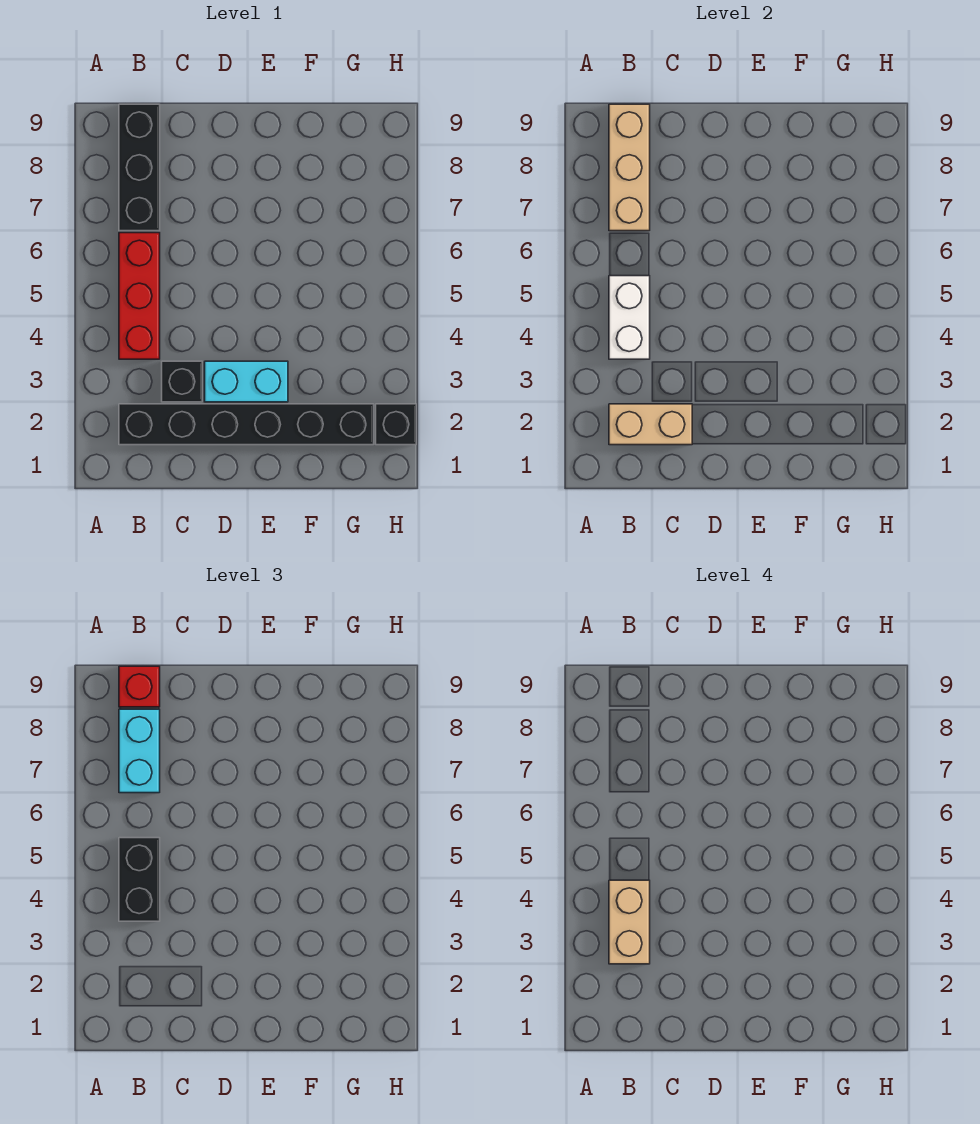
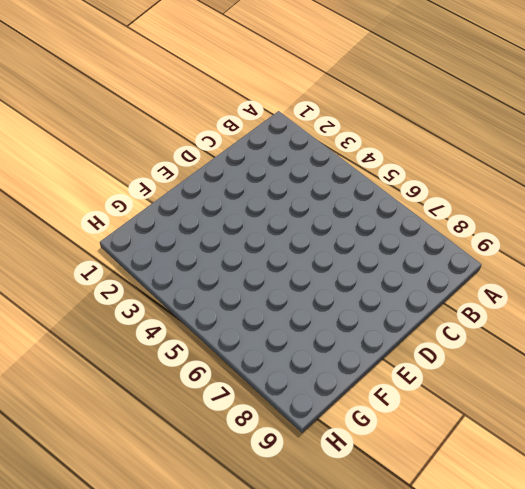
none -> black 1x6 brick [119,404,374,445]
none -> red 1x3 brick [119,233,160,359]
none -> black 1x3 brick [119,104,160,231]

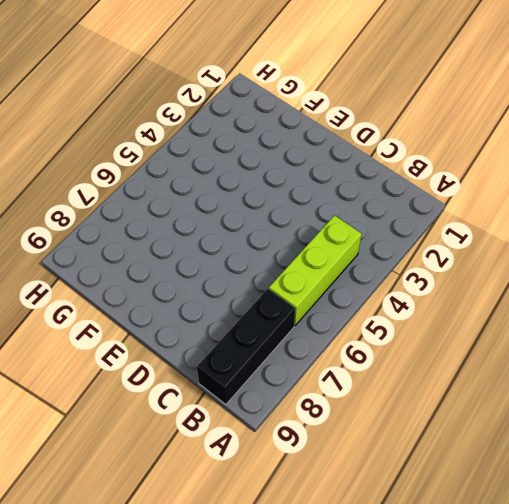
lime 1x3 brick [269,215,362,325] -> red 1x3 brick [119,233,160,359]
none -> black 1x6 brick [119,404,374,445]
none -> black 1x1 brick [162,361,202,402]
none -> cyan 1x2 brick [205,361,288,402]

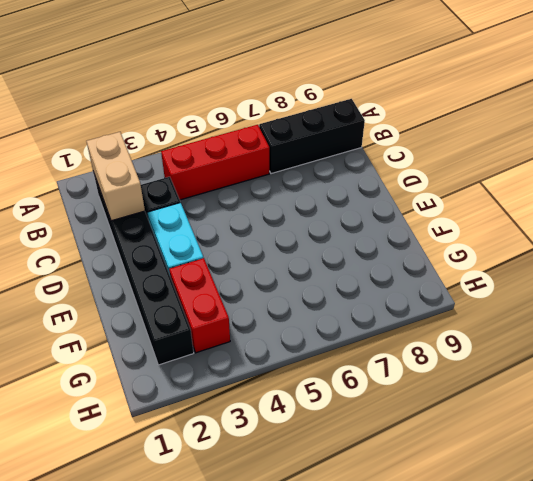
red 1x2 brick [169,258,230,353] -> none
none -> black 1x1 brick [376,404,416,445]
none -> white 1x2 brick [609,276,650,359]
none -> tan 1x3 brick [609,104,650,231]

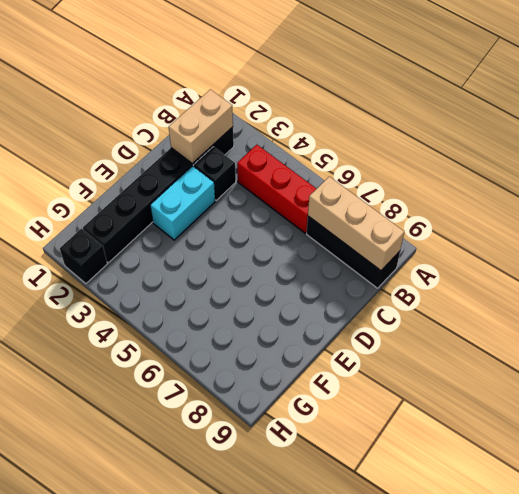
none -> white 1x2 brick [609,276,650,359]
none -> black 1x2 brick [119,838,160,921]
none -> cyan 1x2 brick [119,709,160,793]

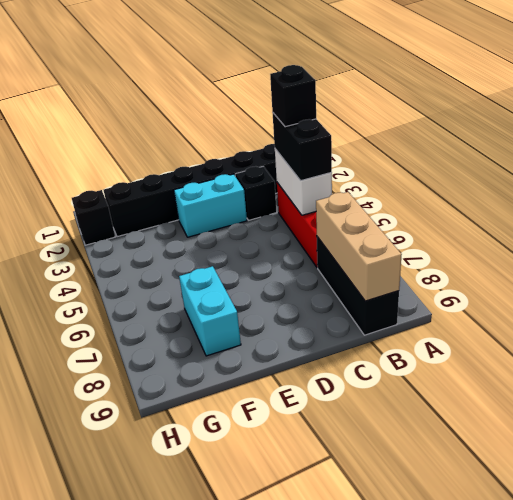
black 1x1 brick [270,65,316,127] -> tan 1x2 brick [609,880,650,964]
cyan 1x2 brick [179,266,241,356] -> cyan 1x2 brick moved to [119,709,160,793]
none -> tan 1x2 brick [609,404,692,445]
none -> red 1x1 brick [119,666,160,707]

